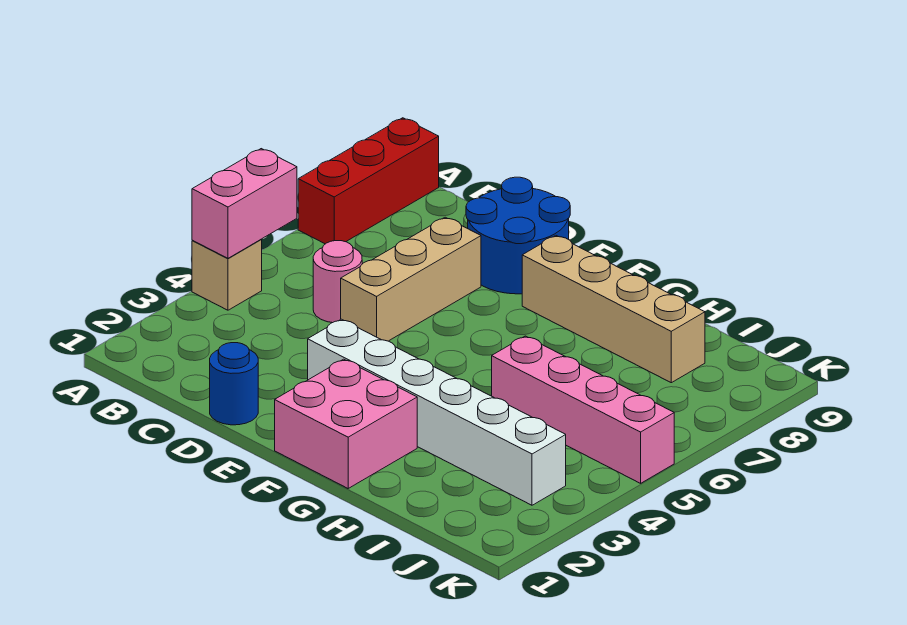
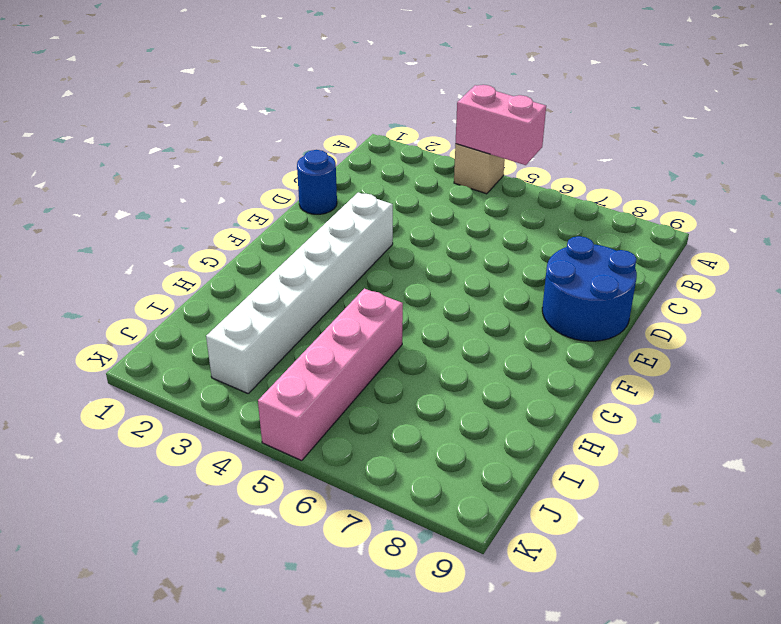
none -> red 1x3 brick [298,118,439,244]
none -> pink 1x1 round brick [313,241,362,323]

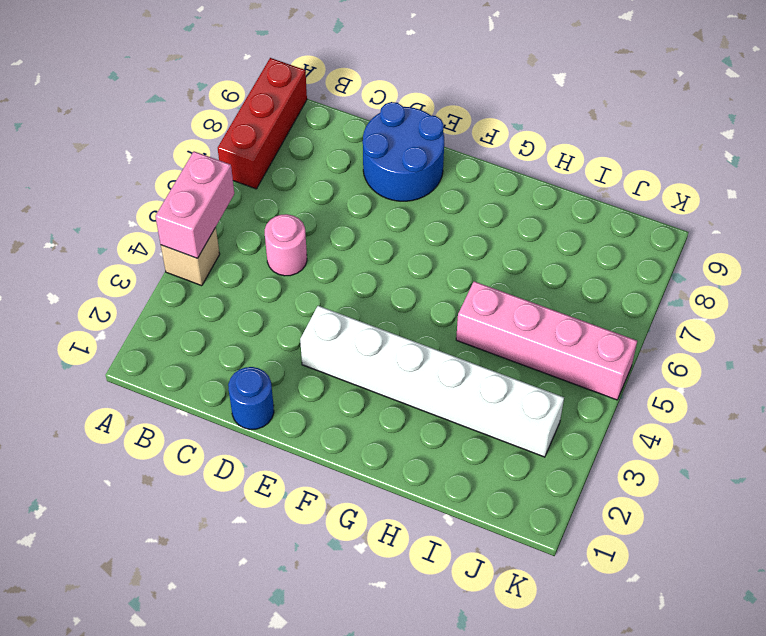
none -> tan 1x3 brick [341,217,481,341]
none -> pink 2x2 brick [275,359,417,488]

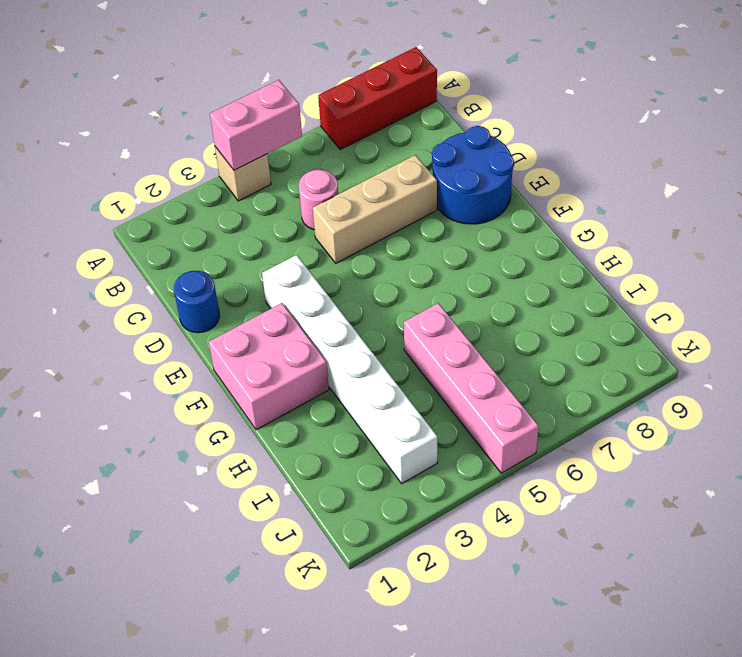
none -> tan 1x4 brick [522,236,705,383]

